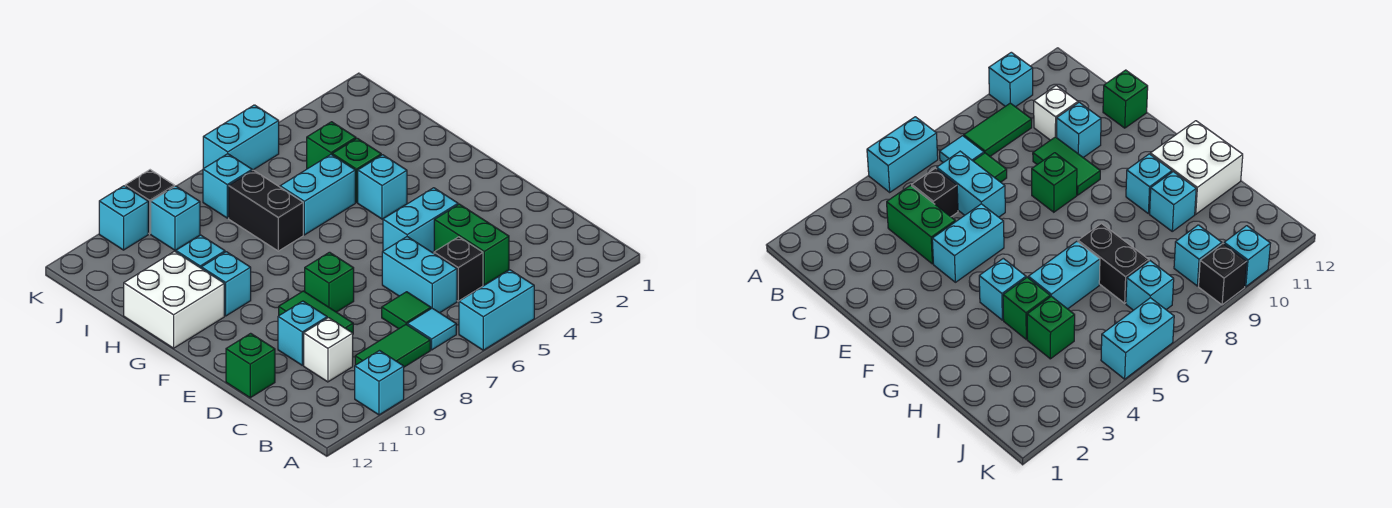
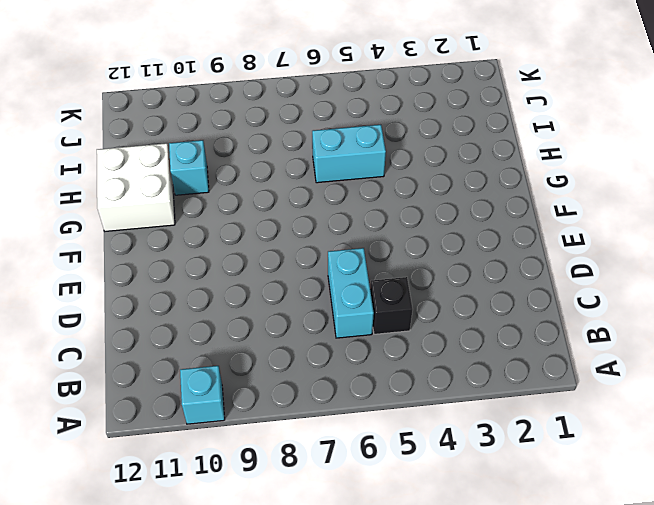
none -> cyan 1x2 brick [459,270,534,350]
none -> cyan 1x1 tile [407,308,456,350]
none -> green 1x2 tile [355,325,430,367]

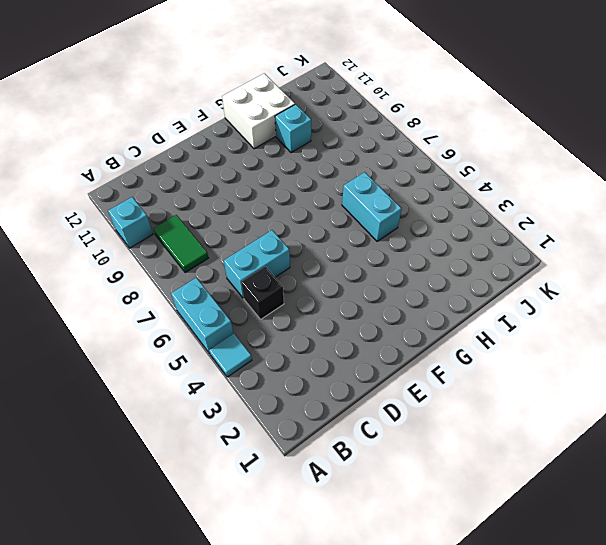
cyan 1x1 tile [209,334,252,377] -> cyan 1x1 tile moved to [407,308,456,350]
none -> green 1x2 brick [434,204,509,285]
none -> green 1x1 tile [382,292,431,329]
none -> white 1x1 brick [304,318,353,382]

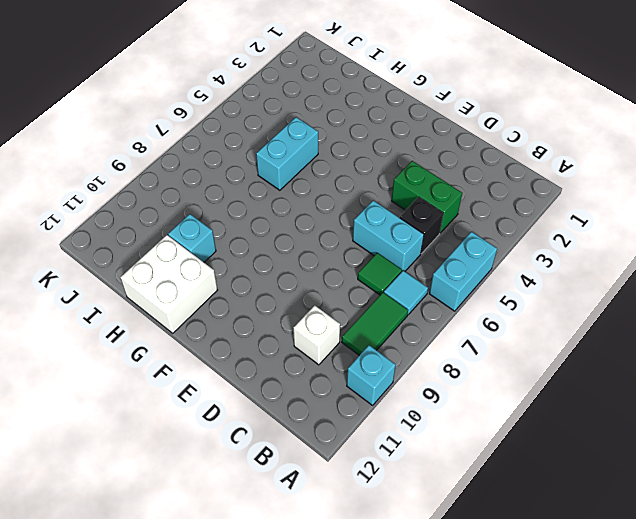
none -> green 1x2 tile [279,291,353,333]
none -> cyan 1x1 brick [278,301,327,365]
none -> green 1x1 brick [226,333,275,398]

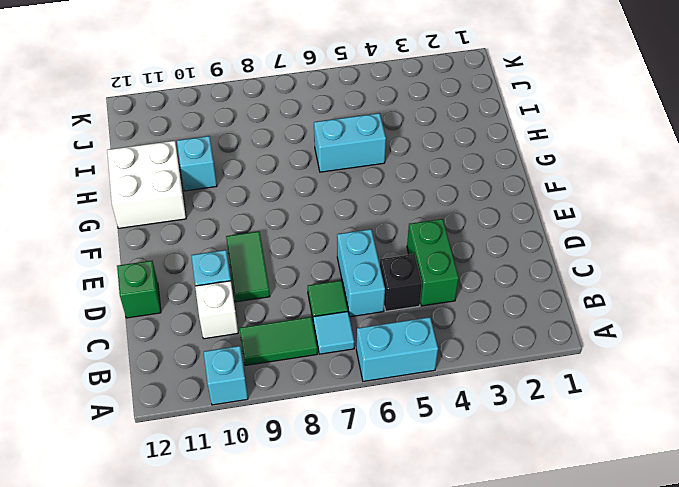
none -> cyan 1x2 brick [383,188,458,253]
none -> green 1x1 brick [305,252,354,312]
none -> cyan 1x1 brick [358,155,407,219]

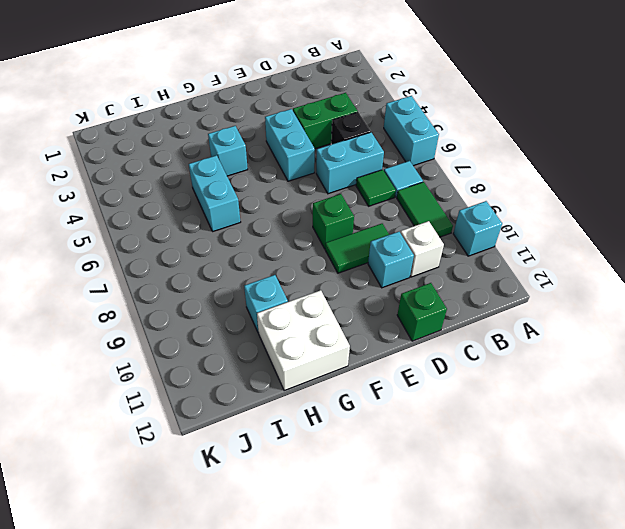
none -> cyan 1x1 brick [201,252,251,316]
none -> green 1x1 brick [332,138,381,203]
none -> black 1x2 brick [229,170,303,251]

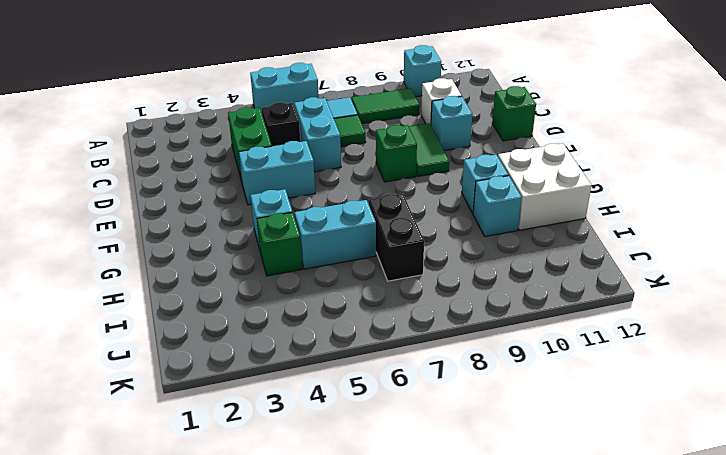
none -> green 1x1 brick [307,122,356,169]
none -> cyan 1x1 brick [203,154,252,218]
none -> cyan 1x1 brick [151,186,200,250]

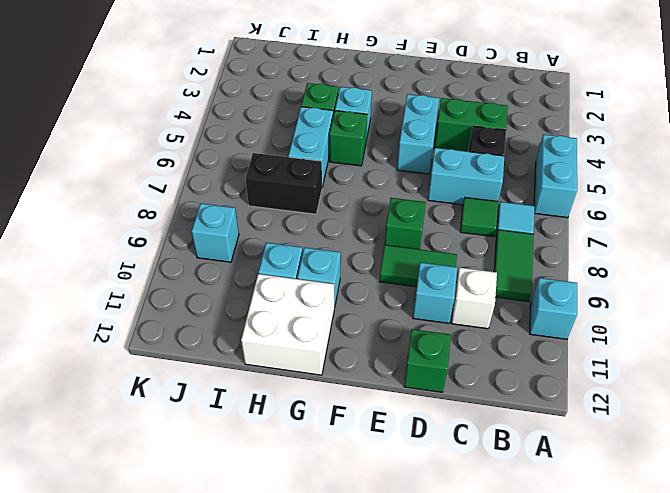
green 1x1 brick [329,111,367,166] -> green 1x1 brick moved to [307,122,356,169]
none -> cyan 1x1 brick [203,154,252,218]
none -> cyan 1x2 brick [203,105,279,170]
none -> black 1x1 brick [125,170,174,234]

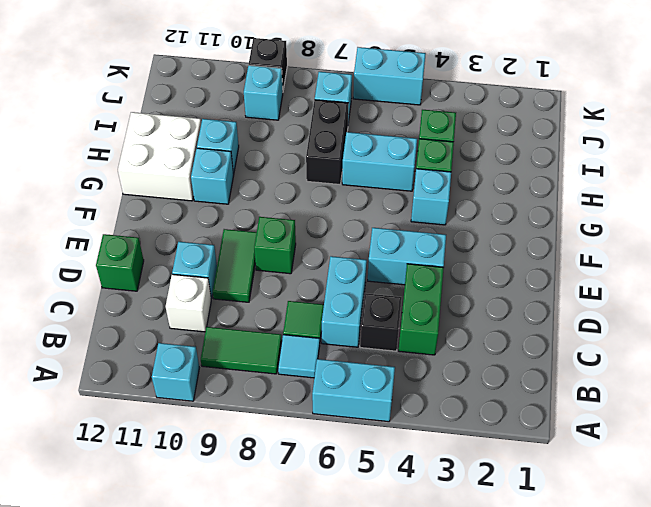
none -> cyan 1x1 brick [99,186,148,250]

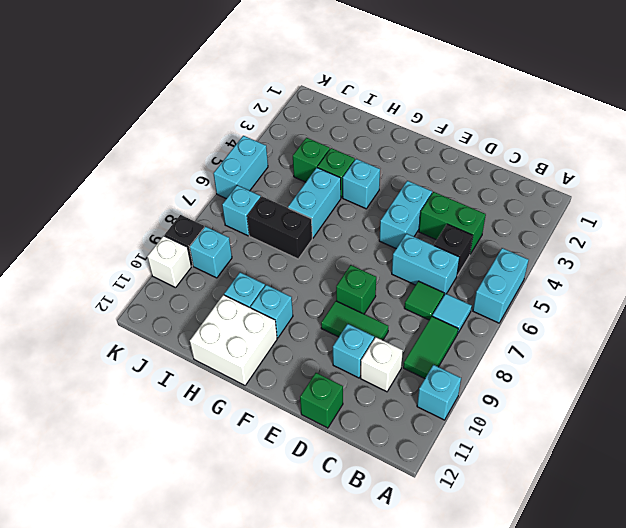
white 1x1 brick [147,236,191,288] -> cyan 1x1 brick [99,186,148,250]

